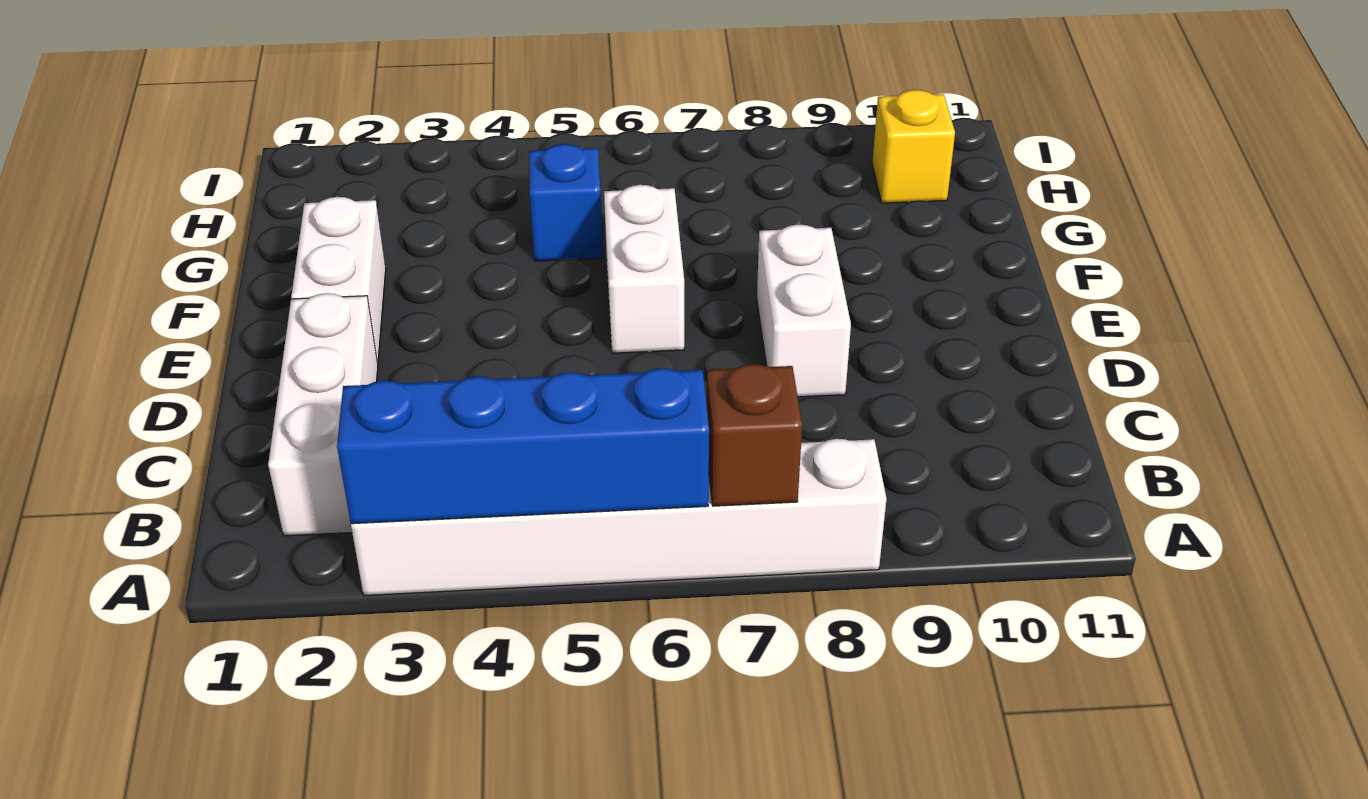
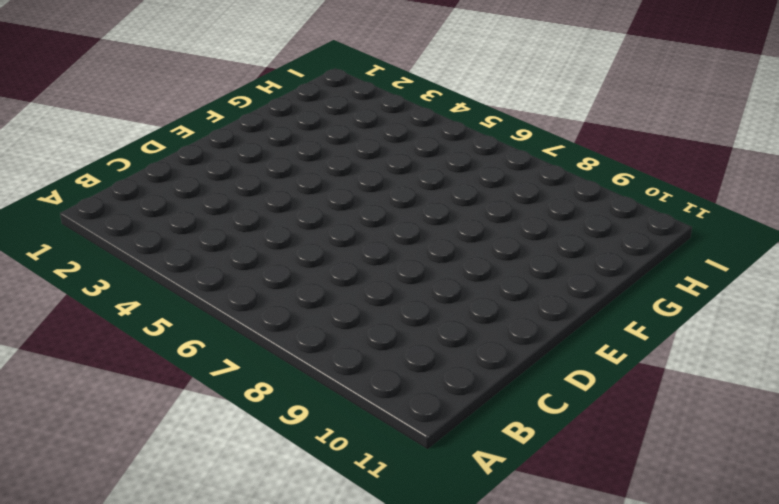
none -> white 1x6 brick [351,439,886,596]
none -> white 1x3 brick [268,293,378,536]

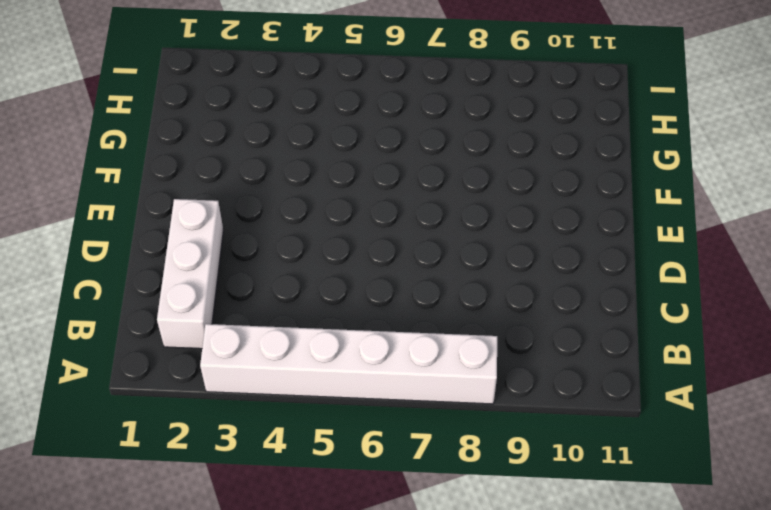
none -> white 1x2 brick [757,224,851,397]
none -> white 1x2 brick [291,197,386,363]

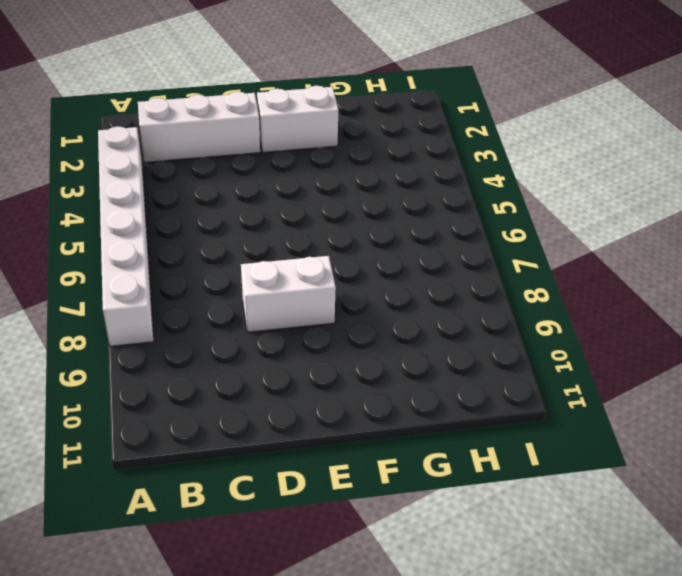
none -> white 1x2 brick [604,185,684,353]
none -> blue 1x1 brick [529,144,603,261]

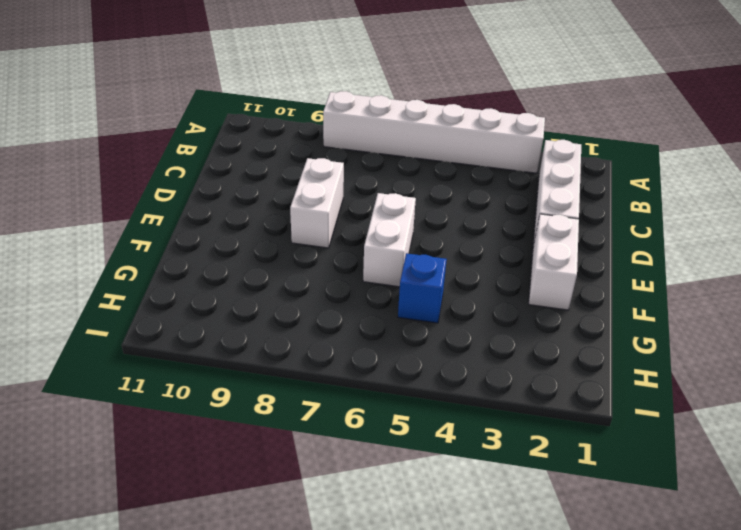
none -> yellow 1x1 brick [872,90,955,203]
none -> blue 1x4 brick [337,368,709,524]

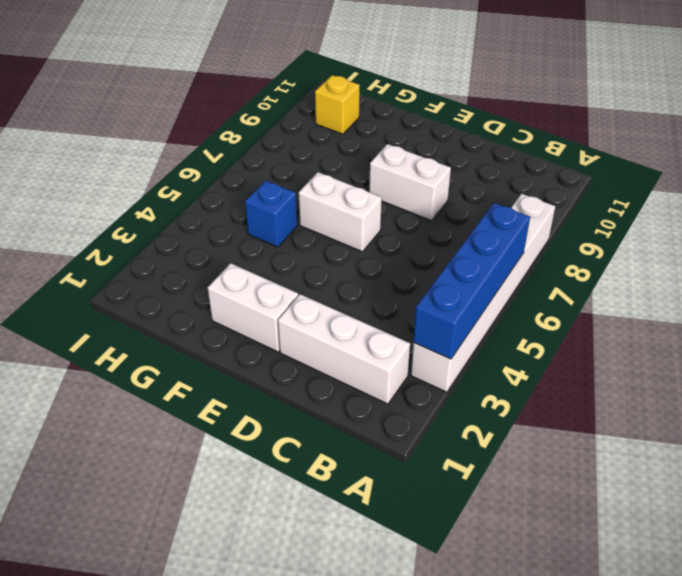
none -> brown 1x1 brick [707,364,802,506]

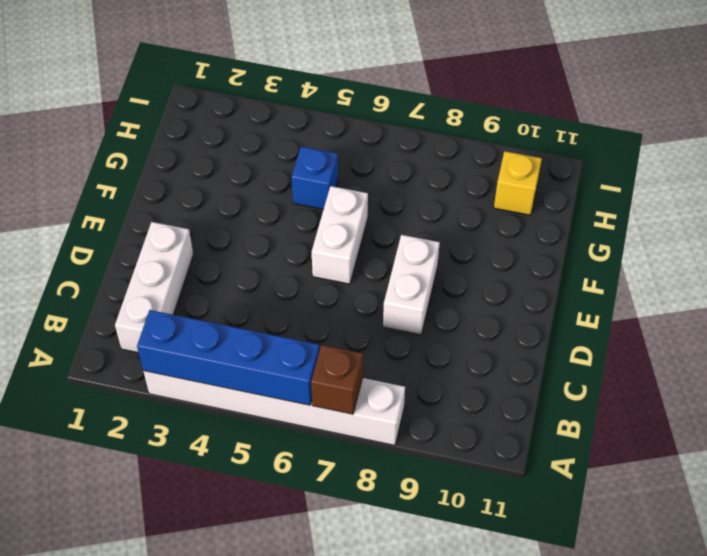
none -> white 1x2 brick [291,197,386,363]

